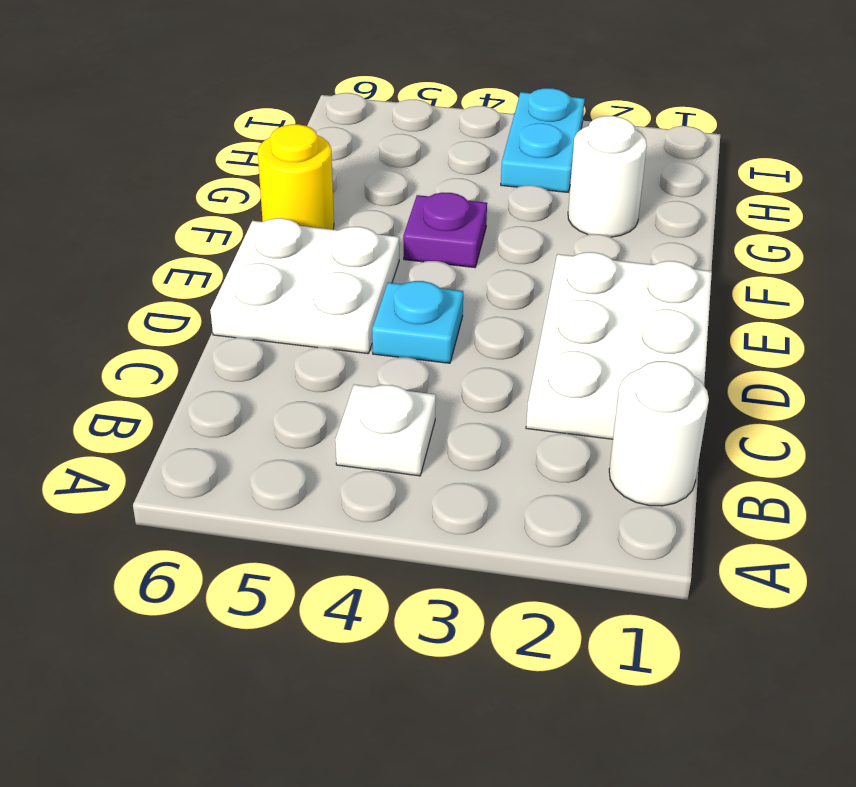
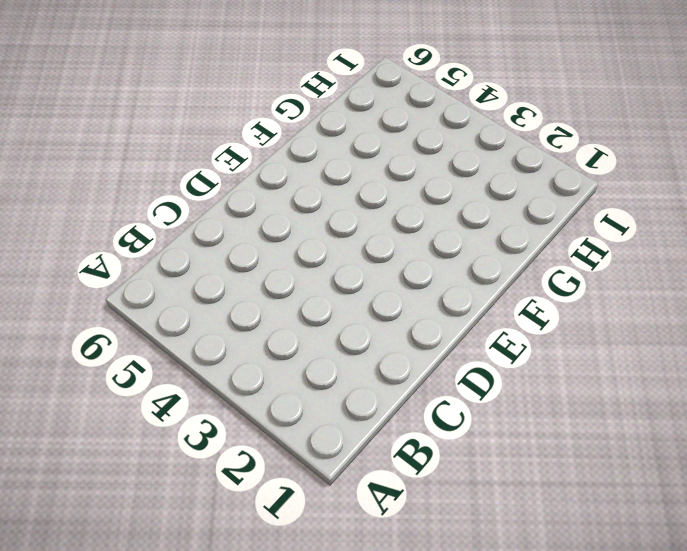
none -> white 1x1 round brick [609,361,709,506]
none -> white 1x1 plate [335,384,436,476]

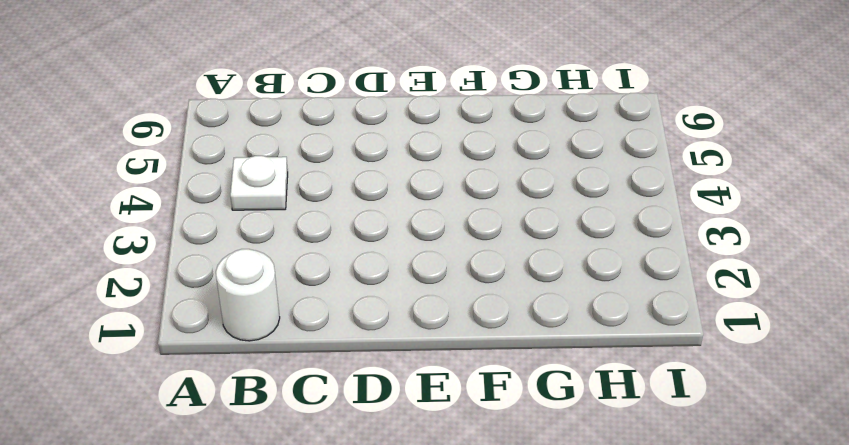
none -> white 2x3 plate [526,252,712,439]
none -> cyan 1x1 plate [372,281,463,363]

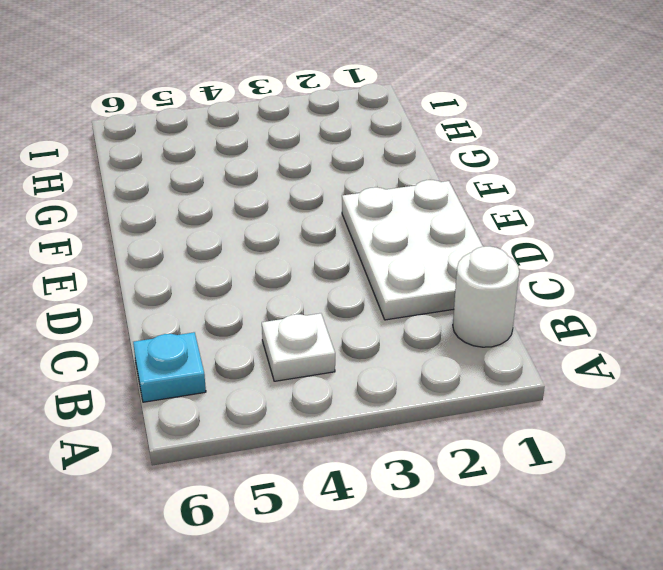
cyan 1x1 plate [133,332,206,402] -> cyan 1x1 plate moved to [372,281,463,363]
none -> white 2x2 plate [210,218,399,354]
none -> purple 1x1 plate [403,193,487,268]

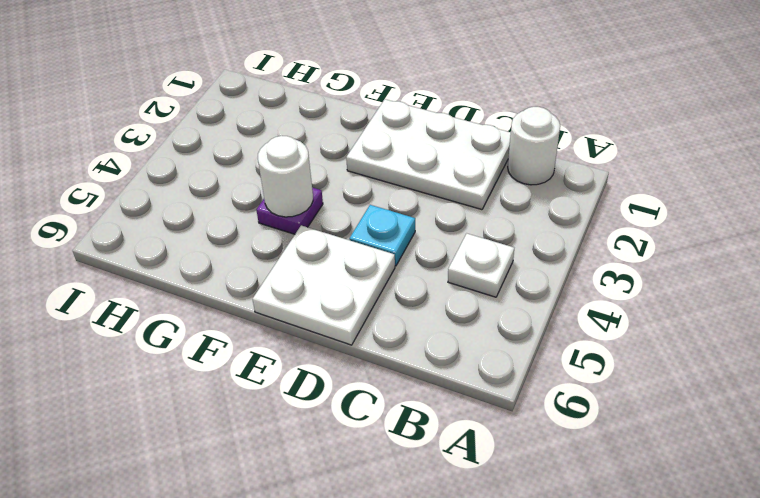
white 1x1 round brick [258,136,313,217] -> white 1x1 round brick moved to [568,116,647,237]
none -> yellow 1x1 round brick [258,124,334,229]
none -> cyan 1x2 plate [501,88,585,192]

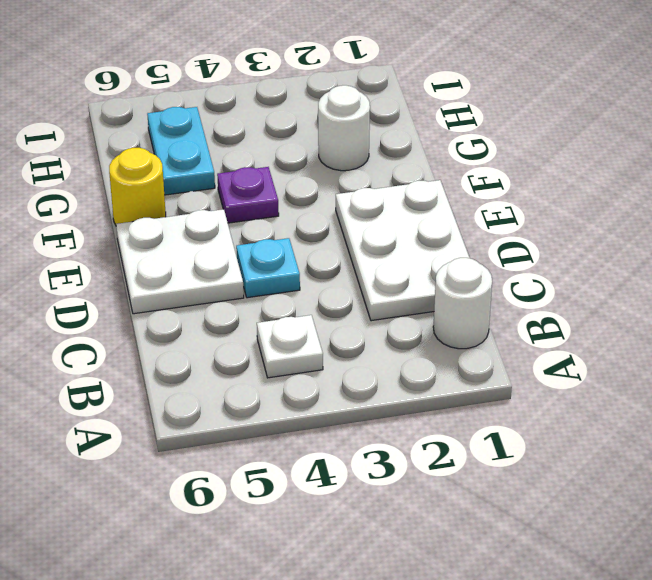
cyan 1x2 plate [147,107,215,195] -> cyan 1x2 plate moved to [501,88,585,192]

